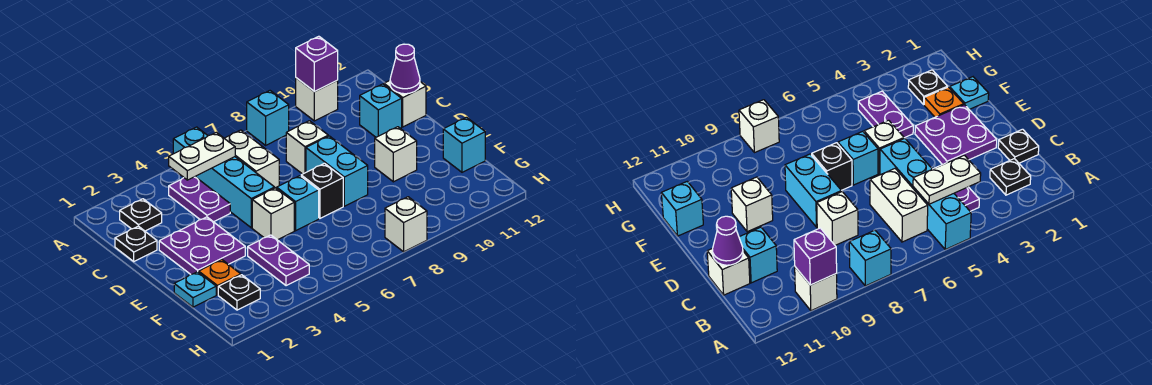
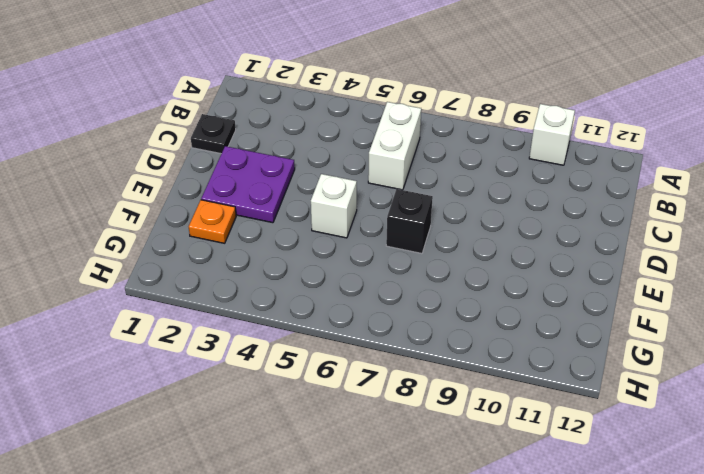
none -> cyan 1x4 brick [173,127,275,228]
none -> cyan 1x1 brick [247,91,289,145]
none -> black 1x1 plate [120,199,162,231]

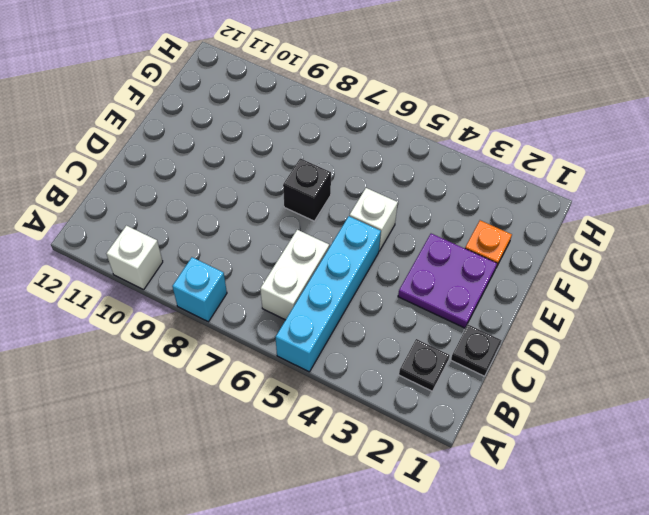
none -> purple 1x2 plate [169,177,230,222]
none -> white 1x1 brick [286,121,328,174]
none -> cyan 1x1 brick [360,84,402,137]

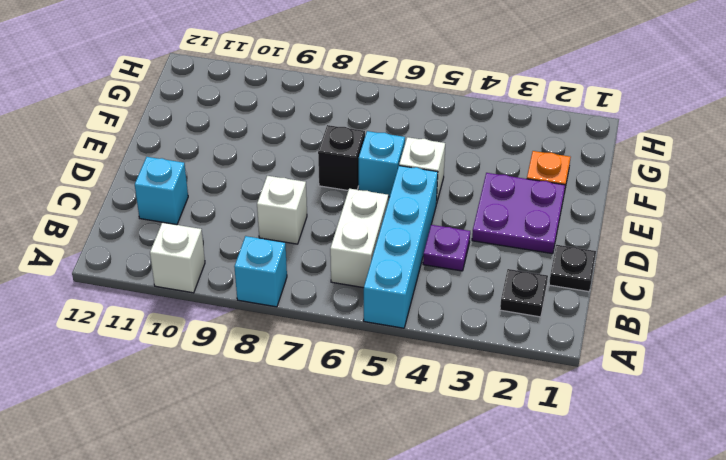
purple 1x1 plate [423,225,470,271] -> purple 1x2 plate [169,177,230,222]
none -> white 1x1 brick [384,81,426,127]
none -> cyan 1x2 brick [306,136,368,206]
none -> white 1x1 brick [375,127,417,182]

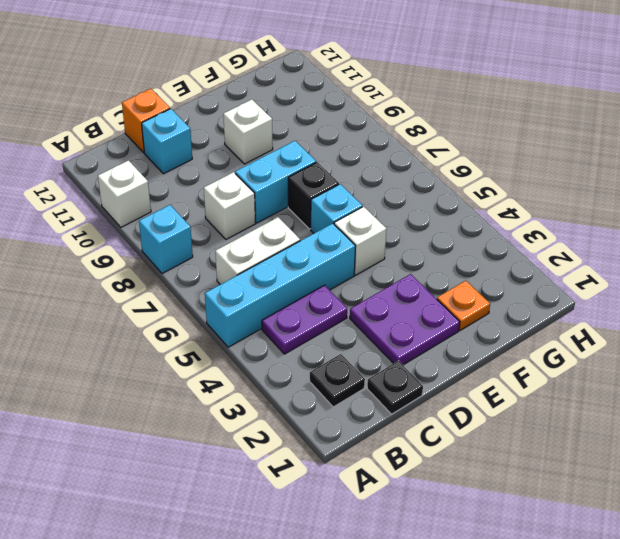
orange 1x1 brick [122,89,170,153] -> white 1x1 brick [384,81,426,127]
none -> cyan 1x1 plate [174,272,216,307]
none -> purple 1x2 plate [248,235,309,286]
none -> cyan 1x1 brick [443,117,485,172]

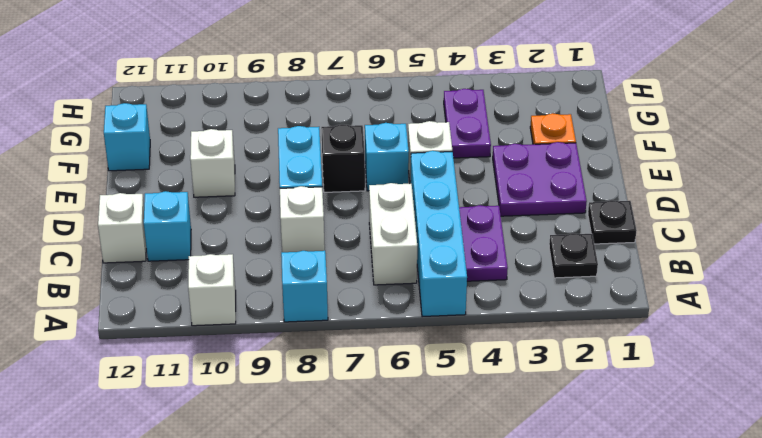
none -> cyan 1x1 plate [174,272,216,307]
none -> black 1x1 plate [218,275,260,310]
none -> white 1x1 brick [385,197,427,252]

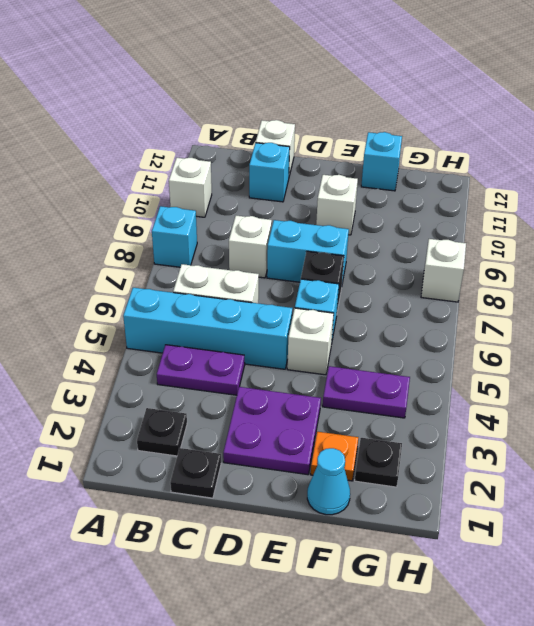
cyan 1x1 cone [307,448,350,515] -> cyan 1x1 plate [174,272,216,307]
none -> purple 1x1 brick [296,36,338,92]
none -> white 1x2 plate [169,132,235,180]
none -> purple 1x1 cone [390,44,420,94]

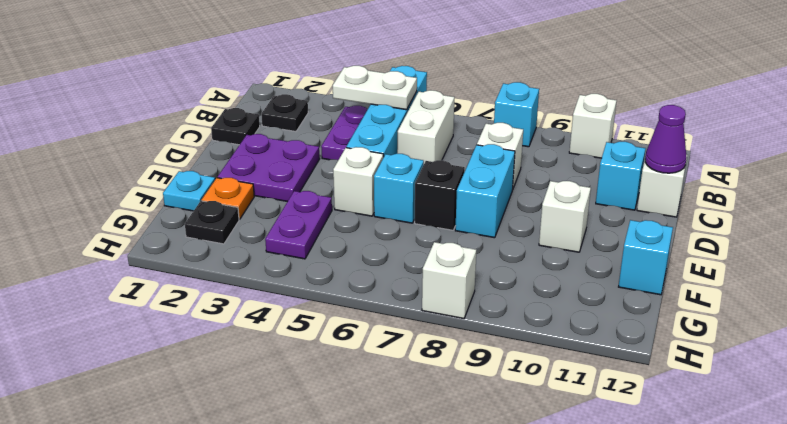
none -> purple 1x1 brick [296,36,338,92]

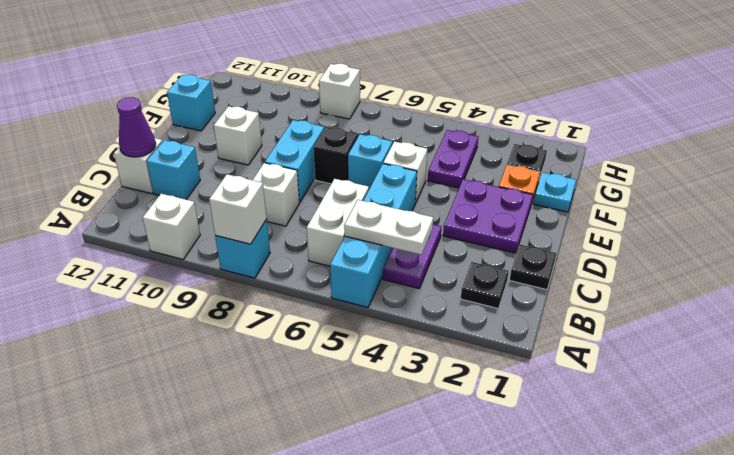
white 1x1 brick [209,174,267,244] -> none
none -> purple 1x1 brick [296,36,338,92]

